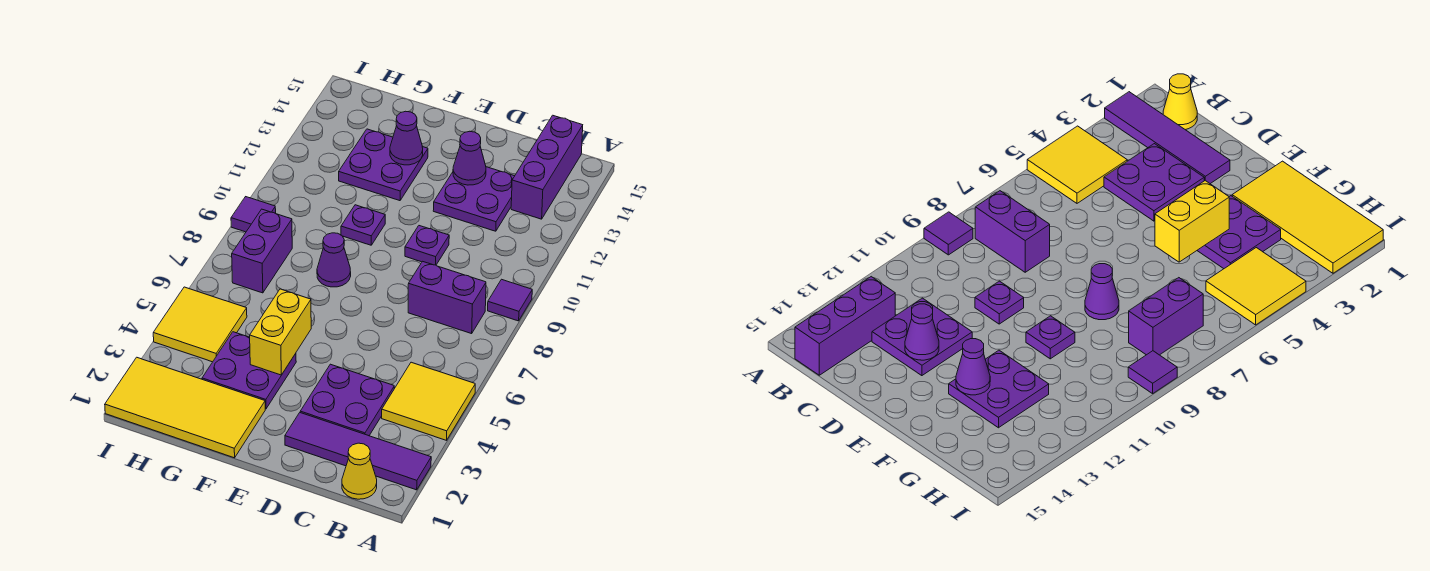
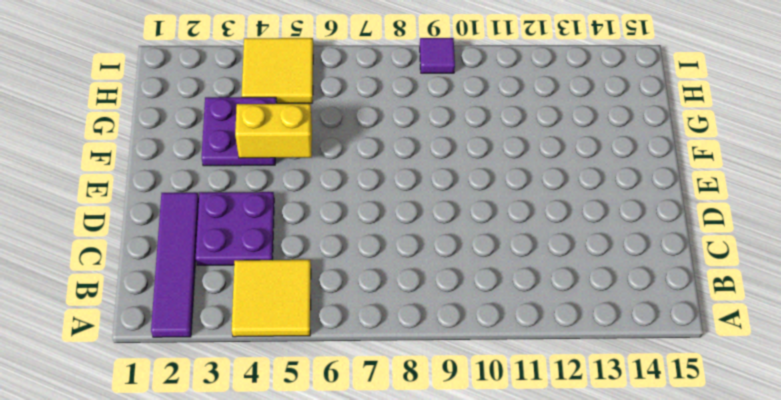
none -> purple 1x1 tile [488,279,532,321]
none -> yellow 1x1 cone [342,443,377,499]
none -> purple 1x2 brick [408,261,486,334]

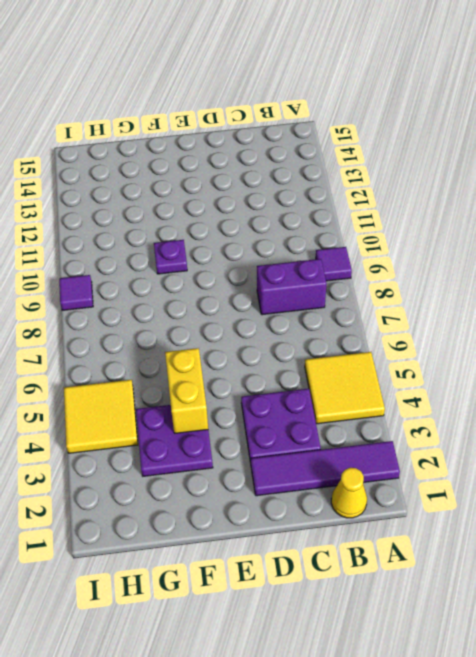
none -> purple 1x3 brick [511,115,583,219]
none -> purple 2x2 plate [433,167,514,231]
none -> purple 1x1 plate [405,226,449,265]

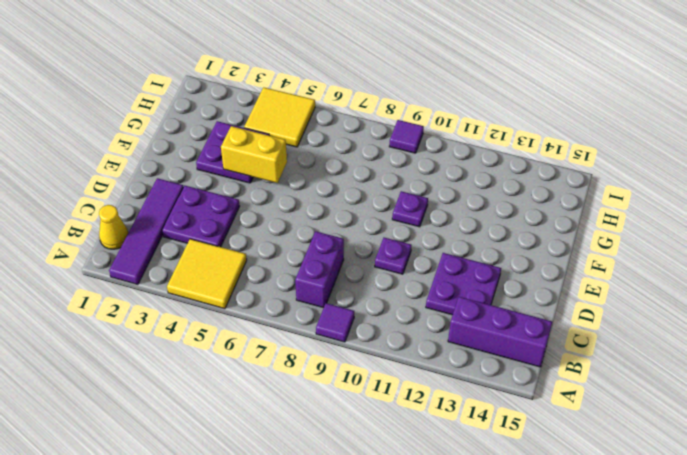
none -> yellow 2x4 tile [105,357,265,458]
none -> purple 1x1 cone [317,233,351,287]
none -> purple 2x2 plate [339,129,428,201]

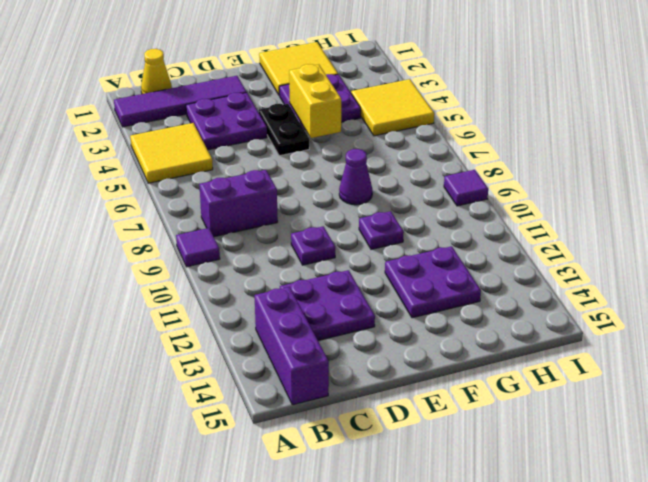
black 1x2 plate [259,104,309,156] -> none
yellow 2x2 tile [259,42,338,96] -> yellow 2x4 tile [105,357,265,458]
none -> purple 1x2 brick [232,209,292,293]
none -> purple 1x1 cone [453,131,486,185]
none -> purple 1x1 cone [390,111,423,165]

